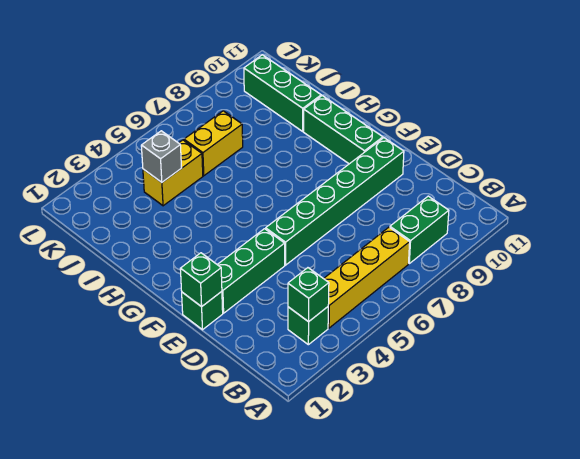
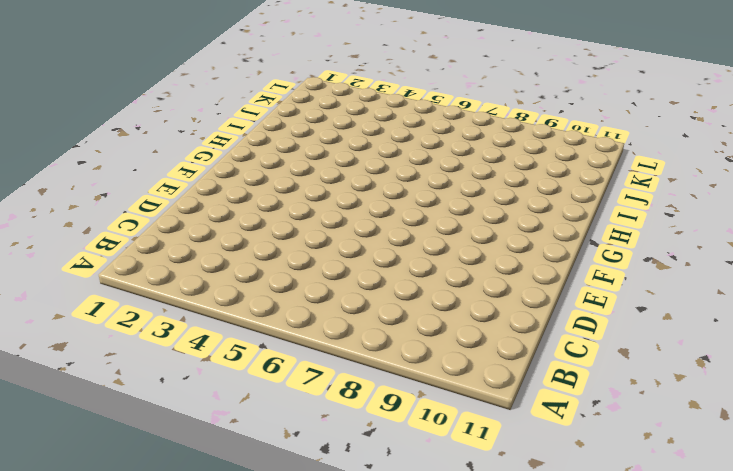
none -> green 1x1 brick [288,307,328,345]
none -> yellow 1x4 brick [324,227,410,328]
none -> green 1x2 brick [390,196,449,263]

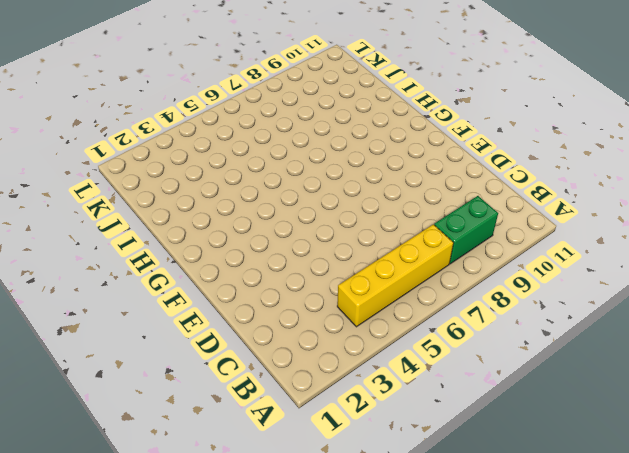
none -> green 1x1 brick [288,307,328,345]
none -> green 1x1 brick [182,292,223,330]
none -> green 1x3 brick [217,229,285,313]

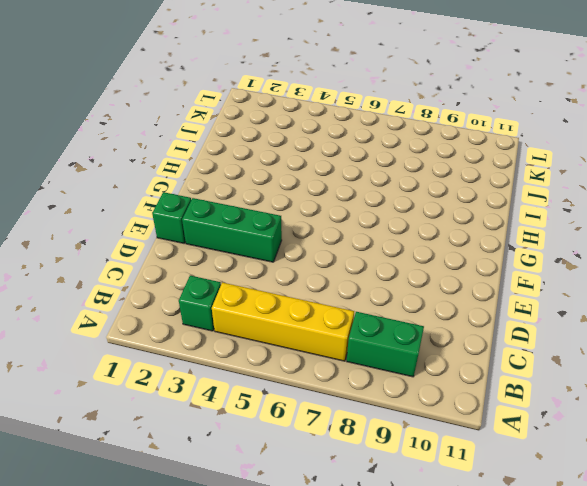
none -> green 1x6 brick [266,138,404,265]
none -> green 1x3 brick [304,96,383,164]
none -> green 1x3 brick [244,55,321,131]

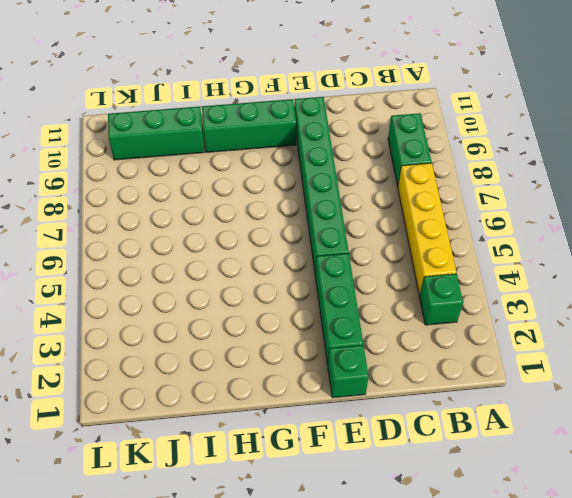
none -> yellow 1x2 brick [143,140,203,206]
none -> yellow 1x2 brick [184,111,243,176]
none -> green 1x1 brick [288,268,329,322]

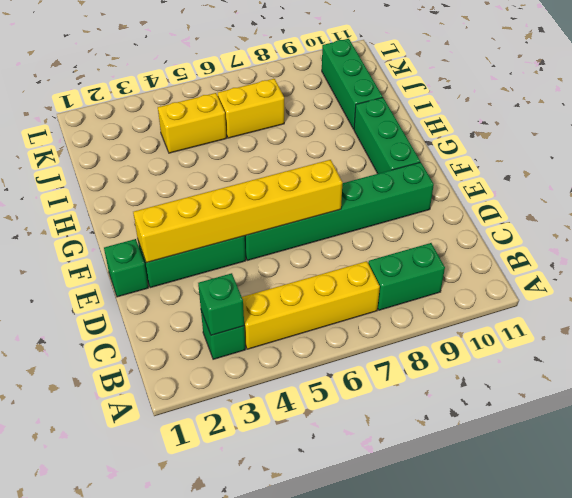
yellow 1x6 brick [133,160,342,263] -> none
none -> green 1x1 brick [180,253,222,307]
none -> grey 1x1 brick [141,131,182,182]

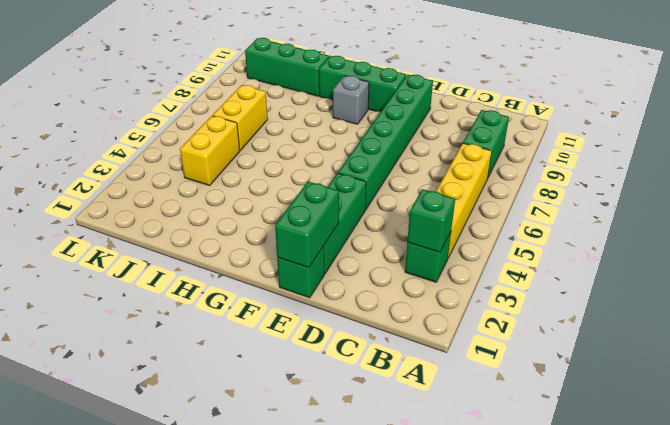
green 1x2 brick [275,182,339,268] -> green 1x1 brick [180,253,222,307]
grey 1x1 brick [333,76,369,124] -> grey 1x1 brick moved to [141,131,182,182]

